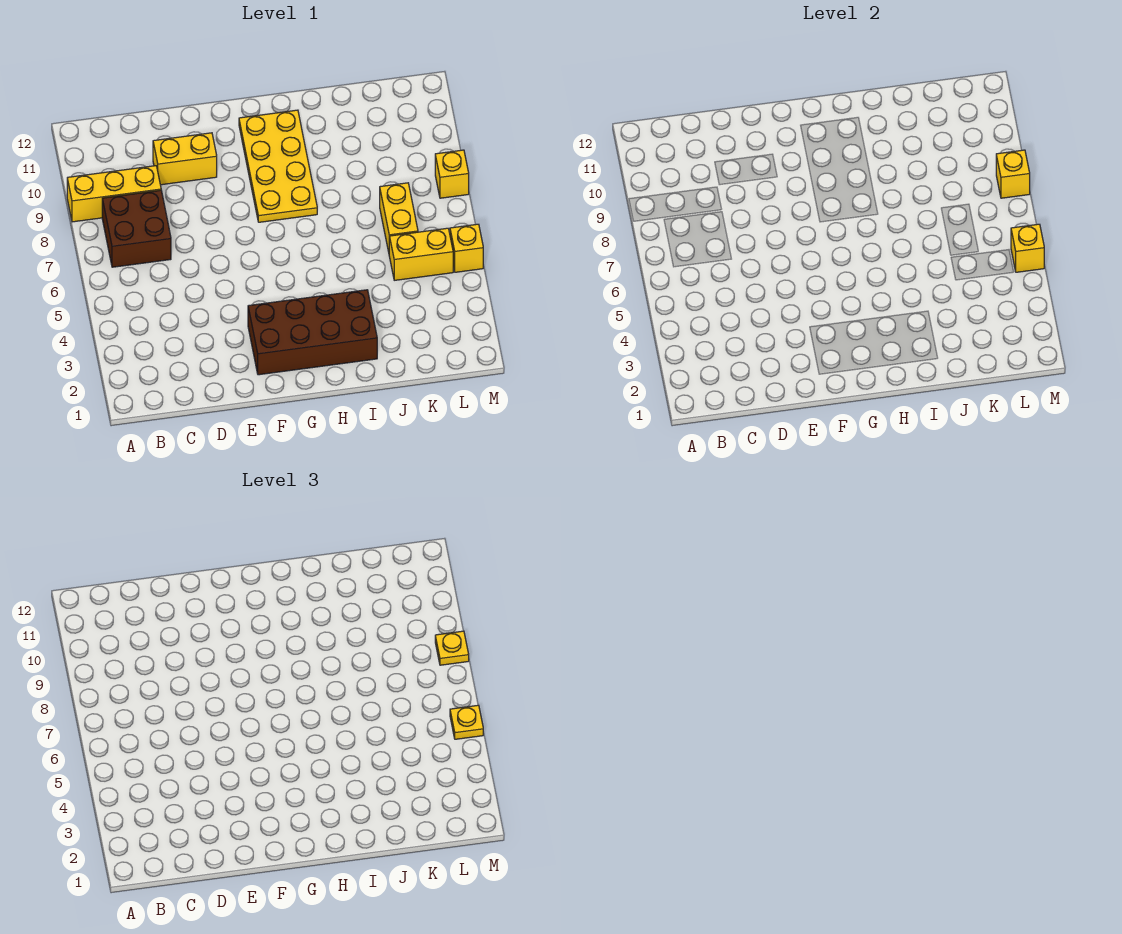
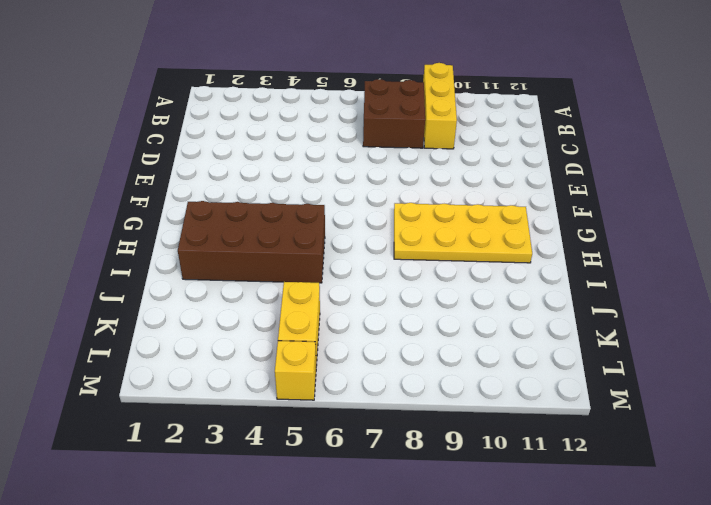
brown 2x4 brick [178,201,325,283] -> brown 2x4 brick turned to [248,290,377,375]
none -> yellow 1x2 brick [153,133,217,185]
none -> yellow 1x2 brick [380,183,418,252]
none -> yellow 1x1 brick [435,150,469,198]

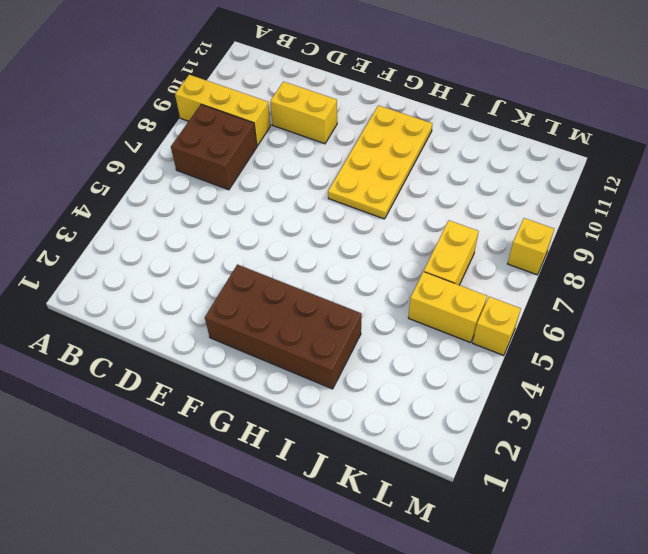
none -> yellow 1x1 brick [1011,224,1044,272]
none -> yellow 1x1 brick [996,150,1030,198]
none -> yellow 1x1 plate [450,705,483,739]

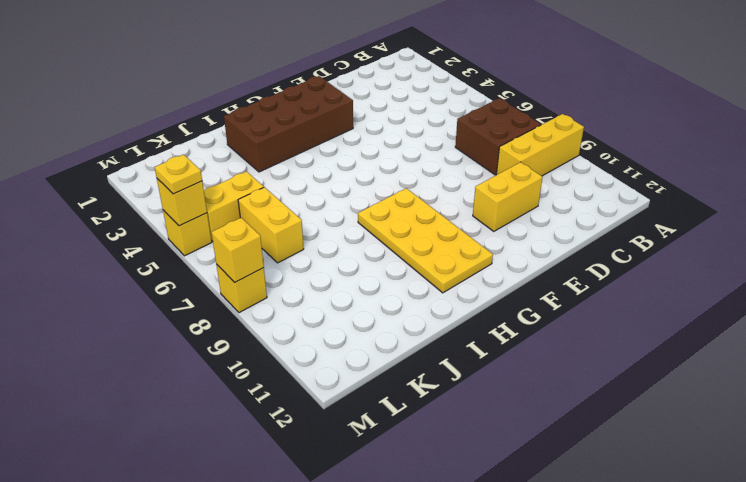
none -> yellow 1x1 plate [435,631,469,665]

